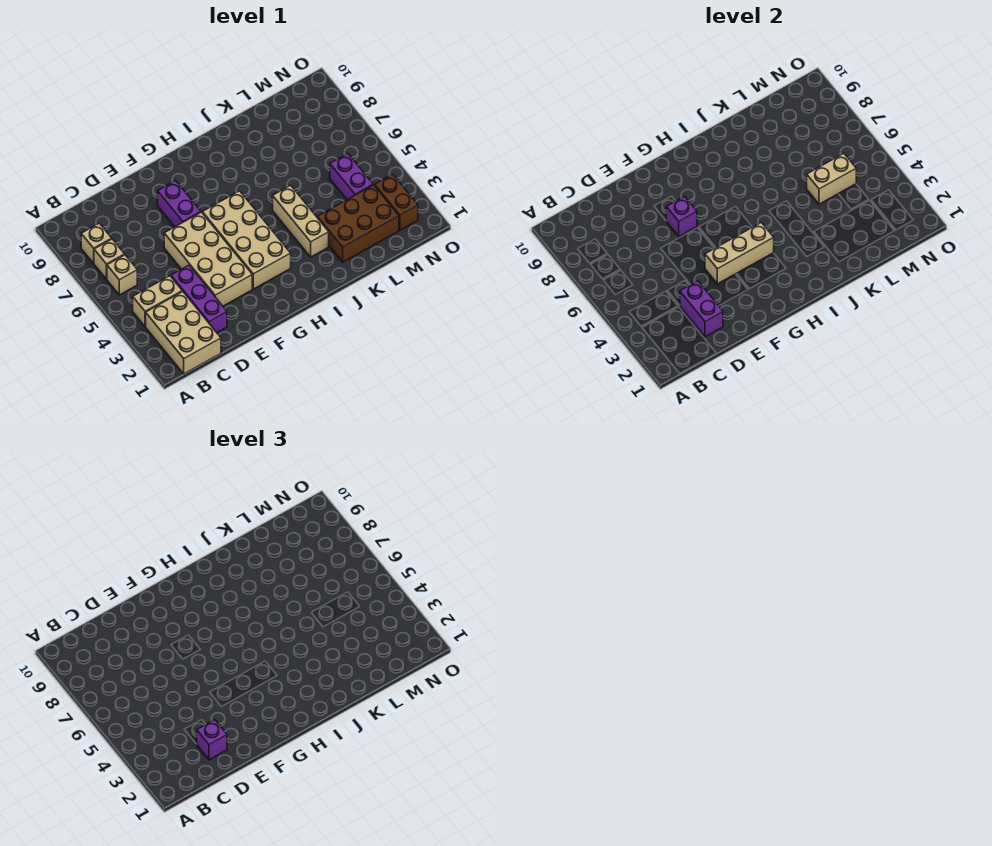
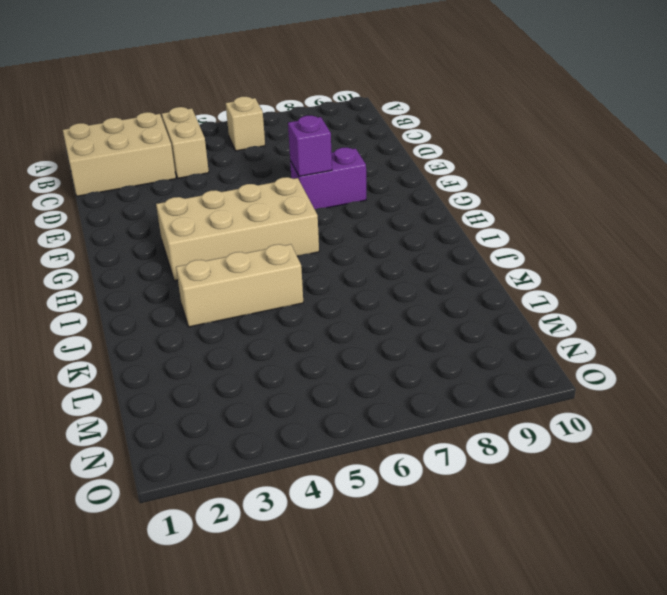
none -> tan 1x1 brick [94,239,125,279]
none -> tan 1x1 brick [81,223,112,263]
none -> purple 1x3 brick [171,265,227,333]

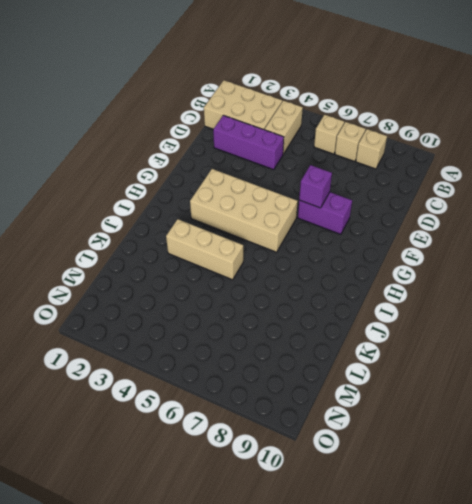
none -> tan 2x4 brick [164,212,252,306]
none -> brown 2x3 brick [317,185,399,262]
none -> purple 1x2 brick [330,154,373,199]

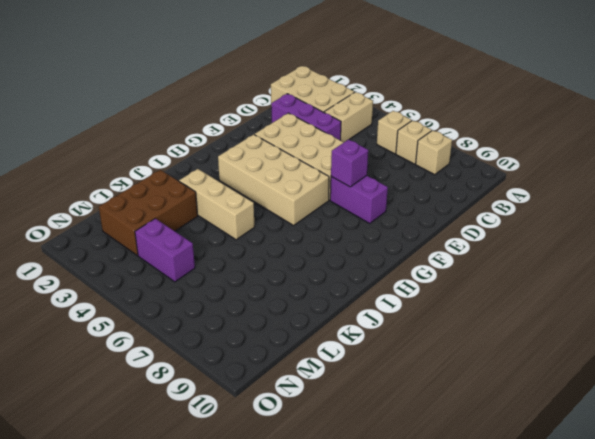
none -> brown 1x2 brick [375,174,418,230]
none -> purple 1x2 brick [680,281,723,337]
none -> tan 1x3 brick [705,222,774,284]

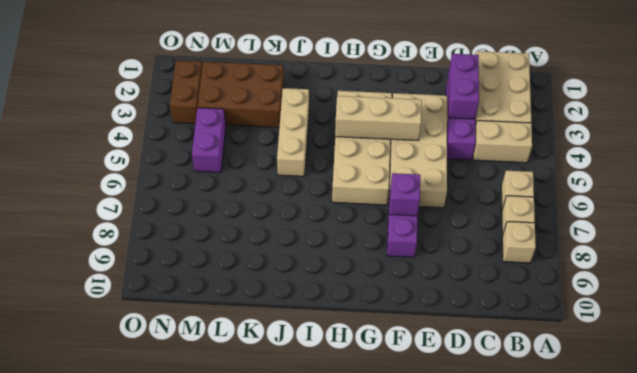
none -> tan 1x2 brick [807,154,856,204]
none -> purple 1x1 brick [197,720,227,760]

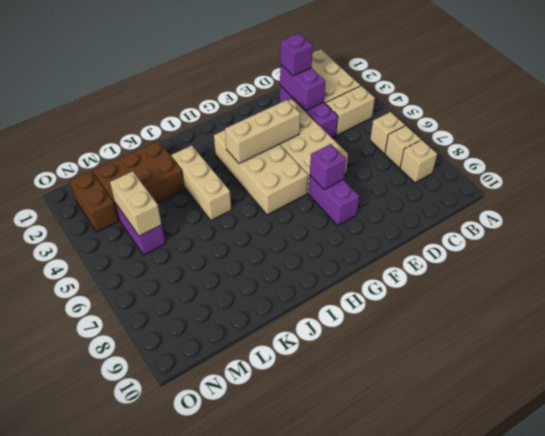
tan 1x2 brick [110,171,162,236] -> tan 1x2 brick turned to [807,154,856,204]

